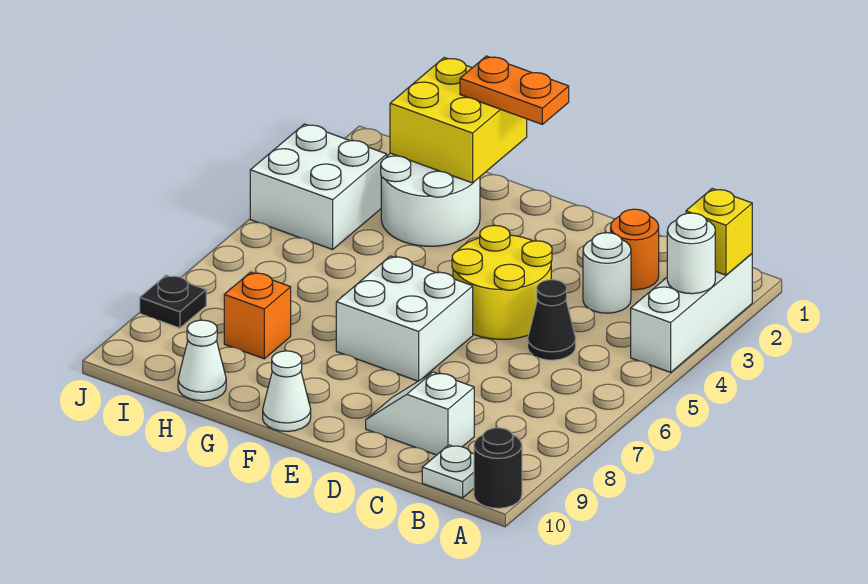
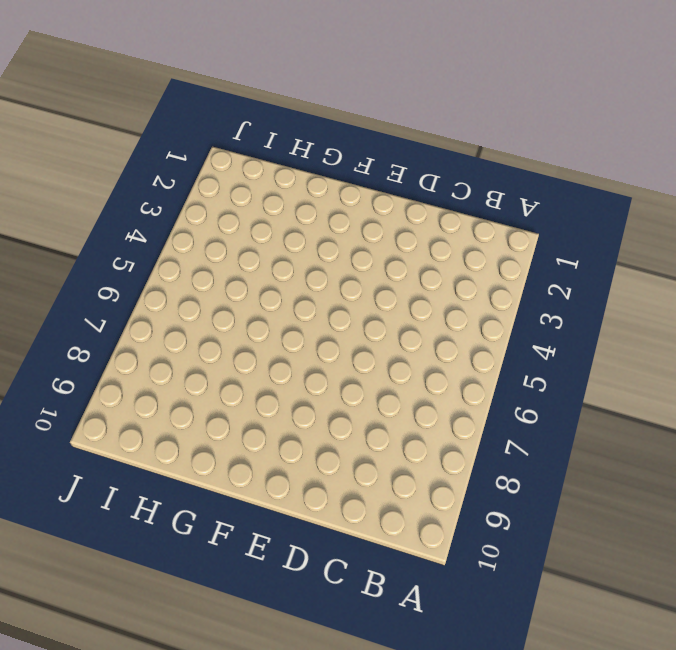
none -> white 1x3 brick [631,254,752,372]
none -> black 1x1 round brick [474,428,522,508]
none -> white 1x1 plate [422,445,474,498]

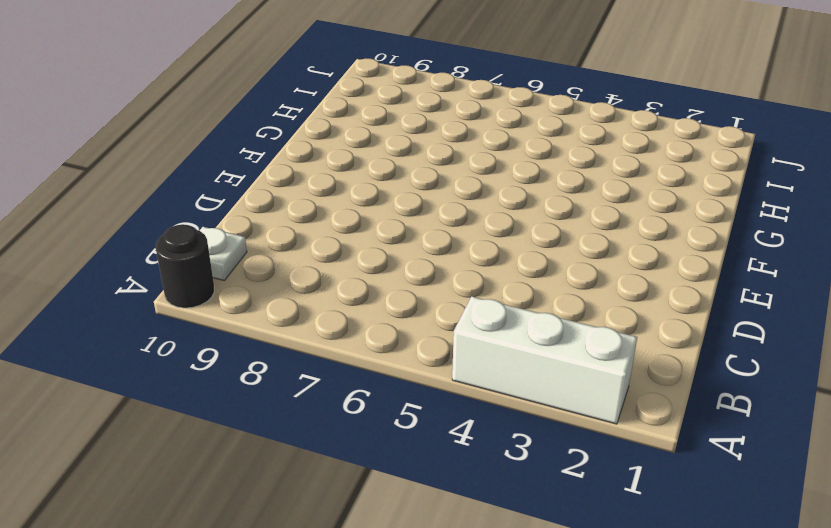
none -> orange 1x1 round brick [611,209,659,290]
none -> white 1x1 round brick [583,233,631,313]
none -> black 1x1 cone [528,280,576,360]

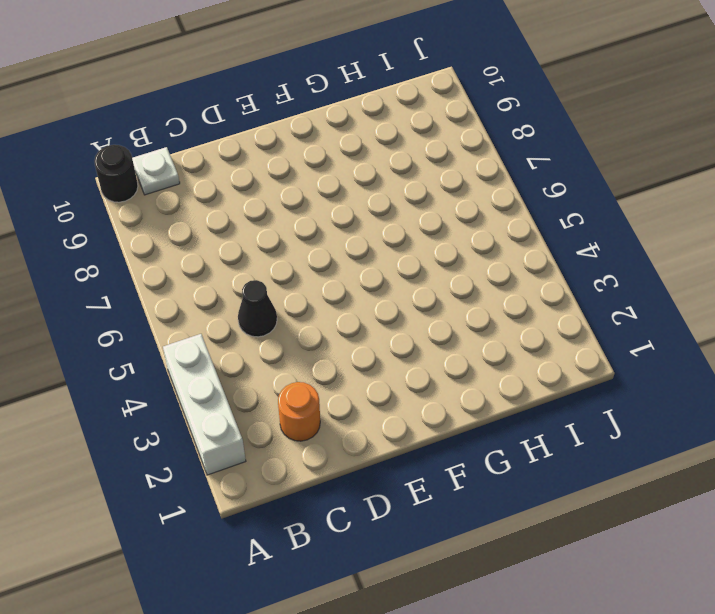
none -> white 1x1 round brick [583,233,631,313]
none -> white 1x2 slope [366,372,474,455]
none -> yellow 2x2 round brick [452,226,552,339]

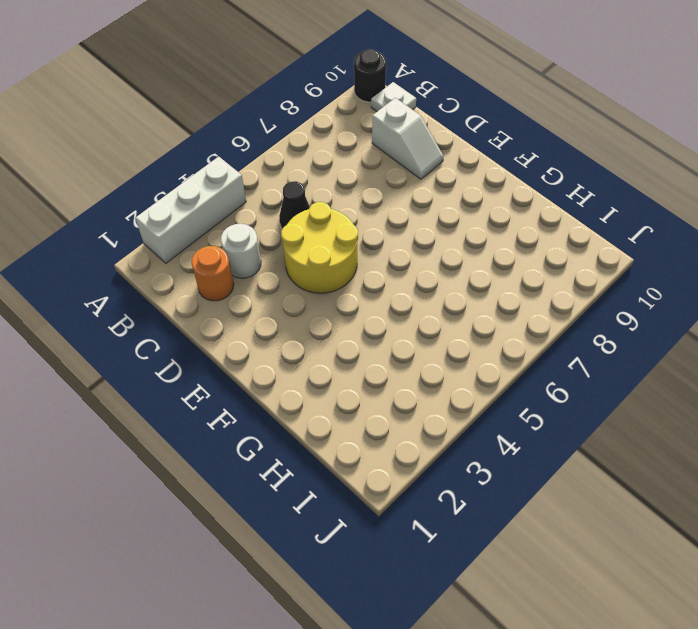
none -> white 2x2 brick [336,256,473,381]
none -> white 1x1 cone [263,351,311,431]
none -> white 2x2 round brick [381,153,480,246]

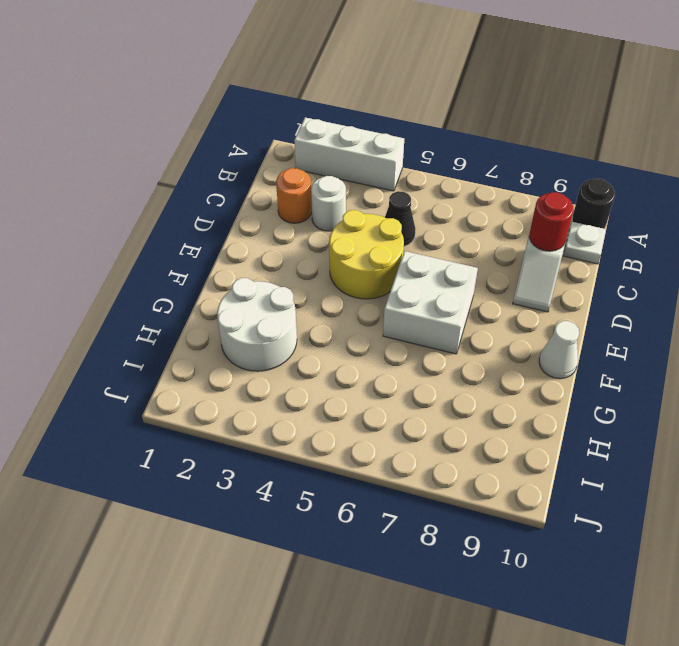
red 1x1 round brick [529,192,573,251] -> none
none -> orange 1x1 brick [224,272,291,359]
none -> white 1x1 cone [178,320,226,401]
none -> white 2x2 brick [250,124,387,249]

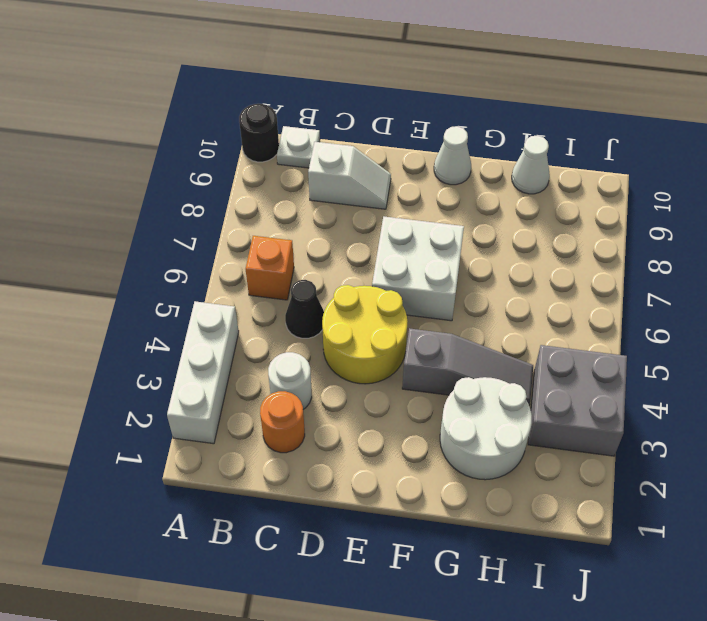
orange 1x1 brick [246,236,294,300] -> orange 1x1 brick moved to [224,272,291,359]
grey 1x3 slope [402,328,533,405] -> none
grey 2x2 brick [528,345,627,456] -> white 2x2 brick [250,124,387,249]
none -> black 1x1 plate [140,275,206,328]
none -> yellow 1x1 brick [686,189,752,275]
none -> white 1x1 round brick [667,213,715,294]

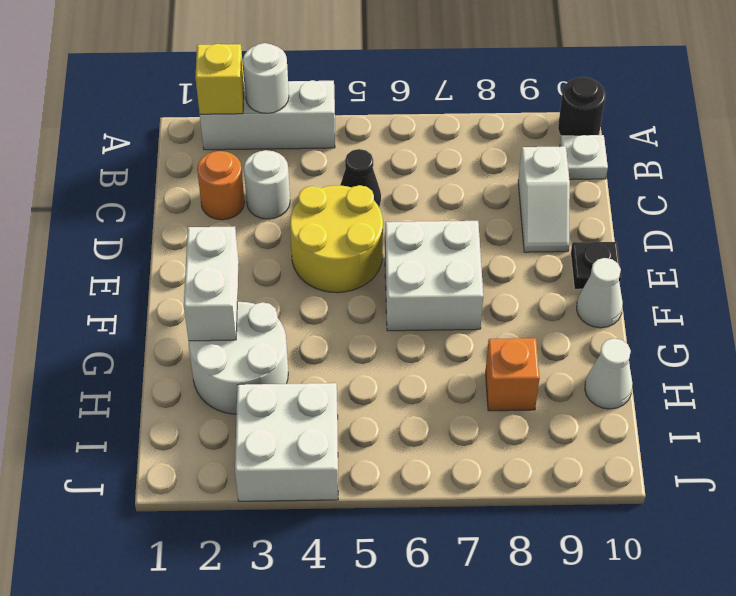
black 1x1 plate [571,242,621,289] -> black 1x1 plate moved to [140,275,206,328]
white 1x2 brick [184,227,239,341] -> yellow 2x2 brick [390,58,527,183]
none -> orange 1x2 plate [460,56,569,124]

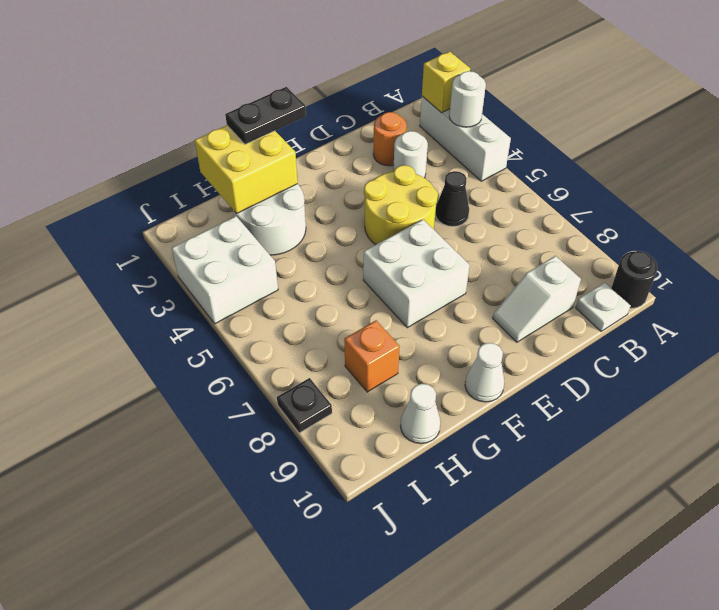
black 1x2 plate [225,87,306,144] -> orange 1x2 plate [460,56,569,124]

